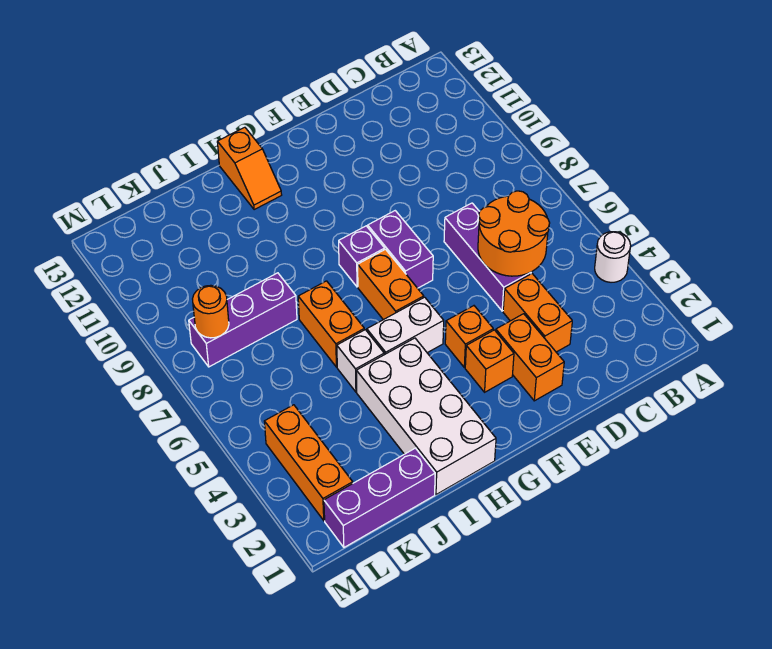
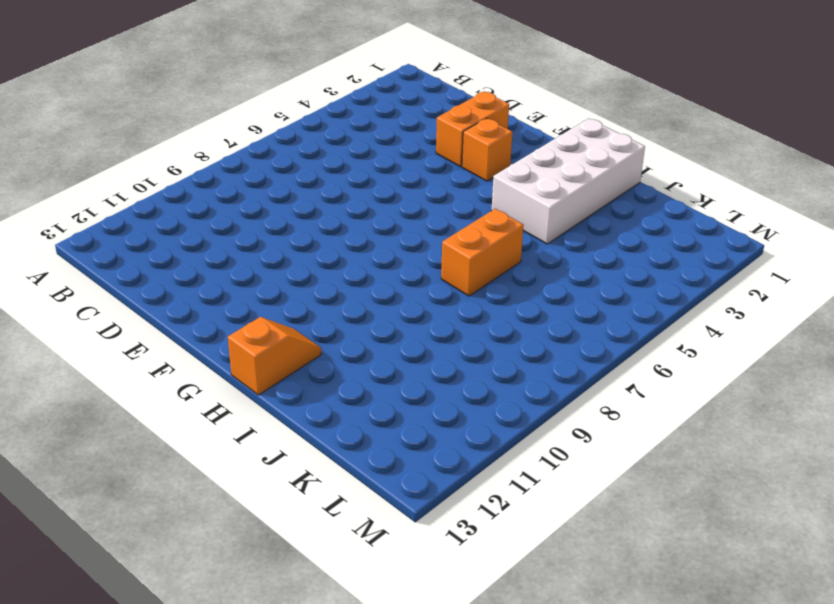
none -> white 1x1 round brick [595,232,631,282]
none -> orange 1x2 brick [503,274,572,352]
none -> purple 1x3 brick [444,203,531,311]

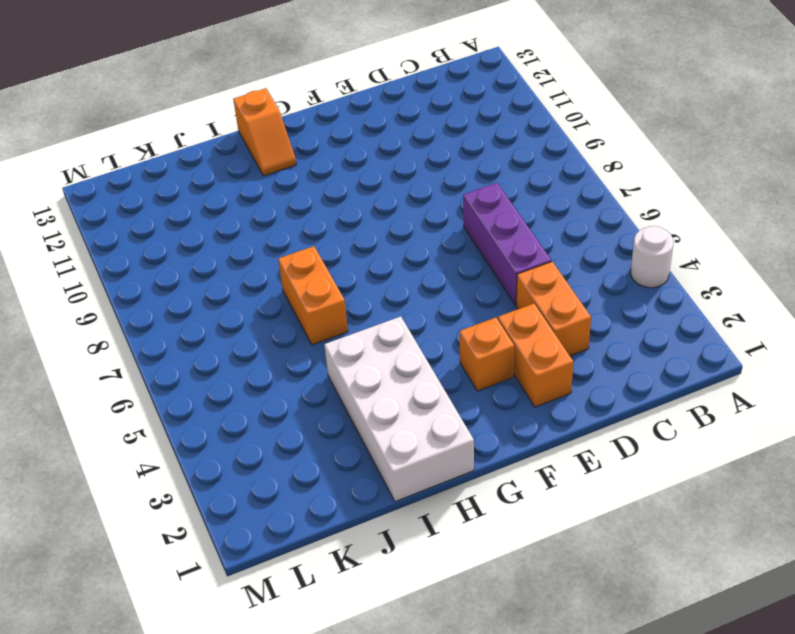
none -> orange 1x1 brick [445,306,493,368]
none -> purple 1x2 brick [368,211,433,288]
none -> white 1x2 brick [367,297,444,355]

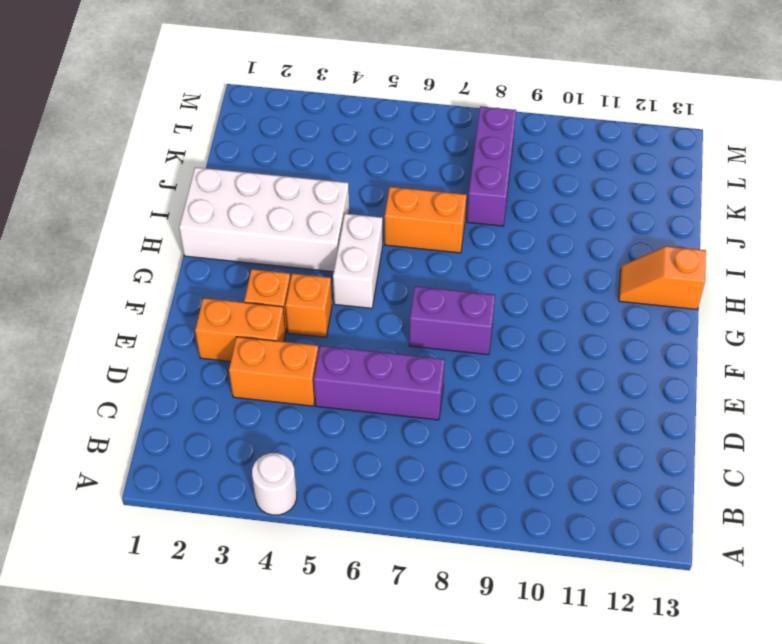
none -> orange 1x2 brick [358,249,424,320]
none -> purple 1x1 brick [339,226,385,287]
none -> white 1x1 brick [337,330,384,392]

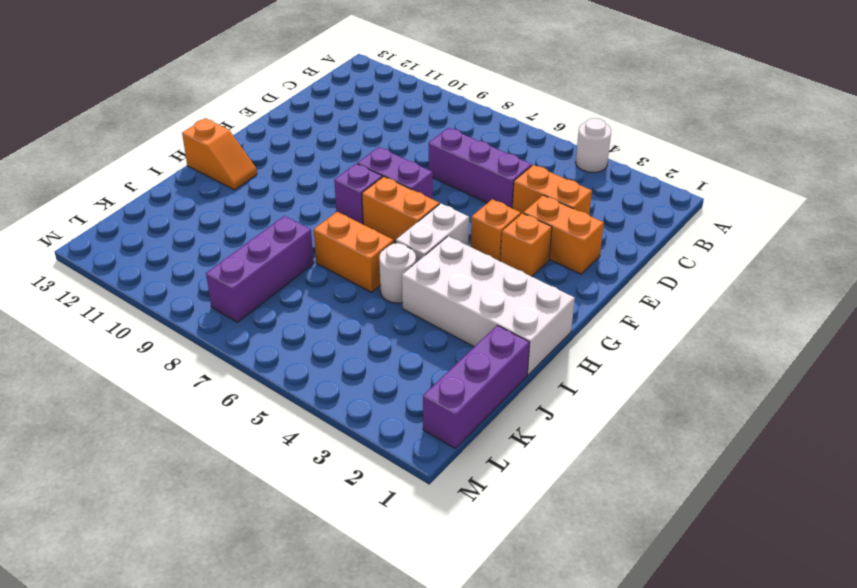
white 1x1 round brick [379,243,416,303] -> white 1x1 brick [337,330,384,392]
none -> orange 1x3 brick [264,405,353,521]
none -> orange 2x2 round brick [478,191,550,276]
none -> orange 1x1 round brick [193,285,229,338]

